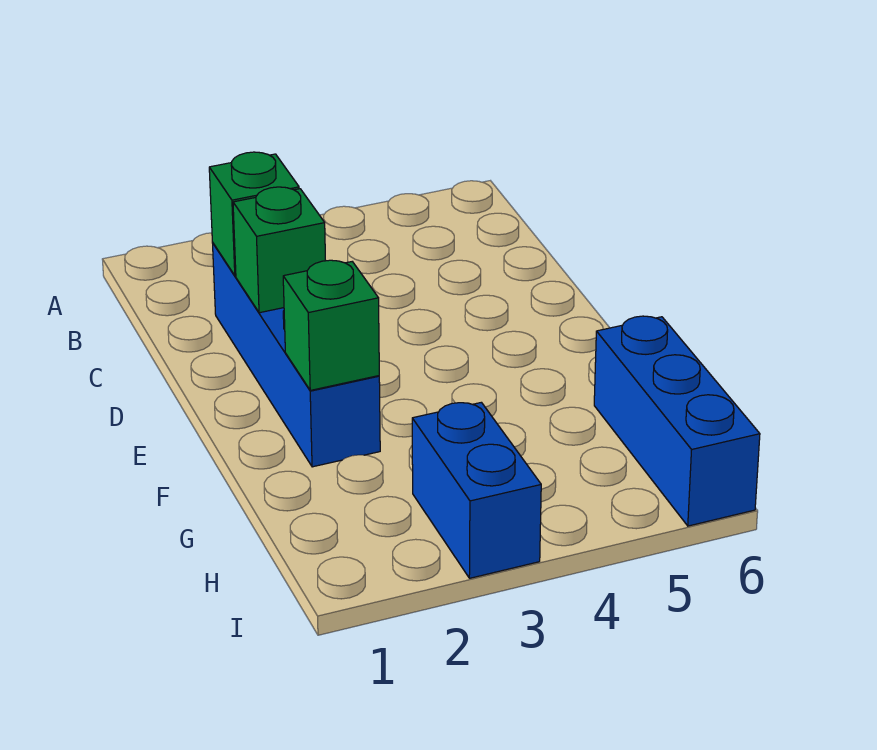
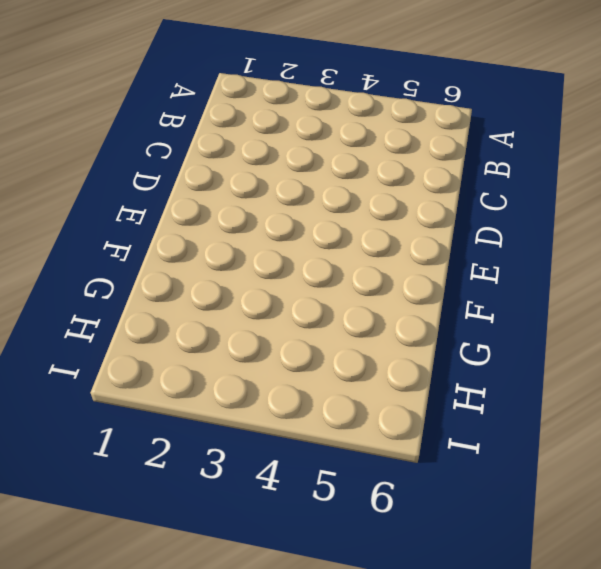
none -> blue 1x4 brick [213,243,380,467]
none -> blue 1x3 brick [594,316,760,526]

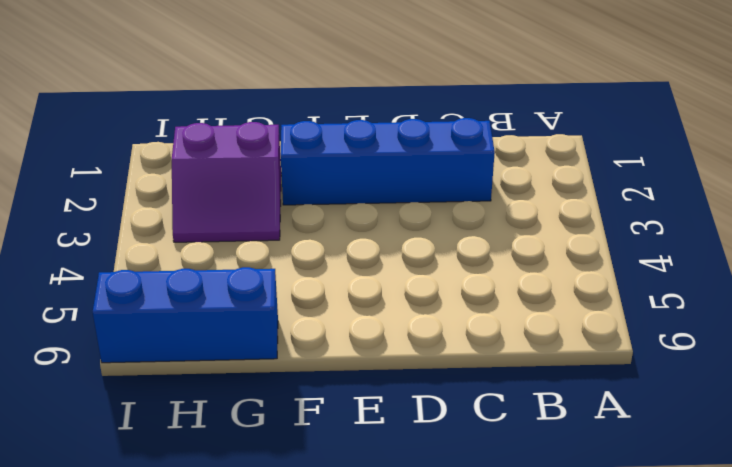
purple 2x2 slope [172,122,281,242] -> blue 1x2 brick [412,402,541,578]
none -> green 1x1 brick [209,152,299,276]
none -> green 1x1 brick [233,187,326,313]

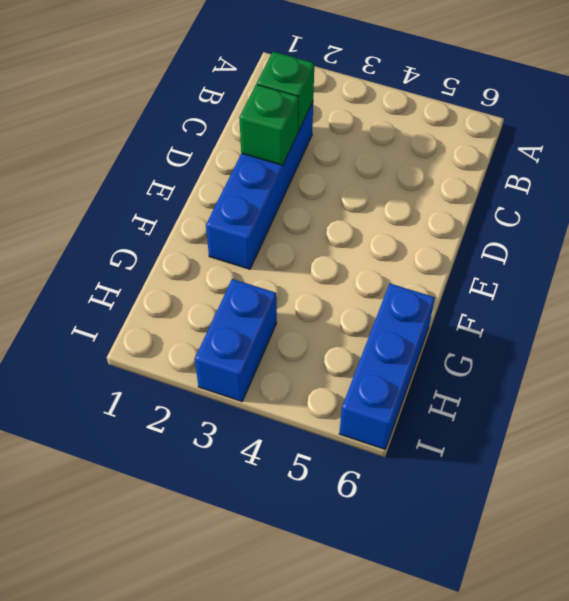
none -> green 1x1 brick [283,260,379,390]

